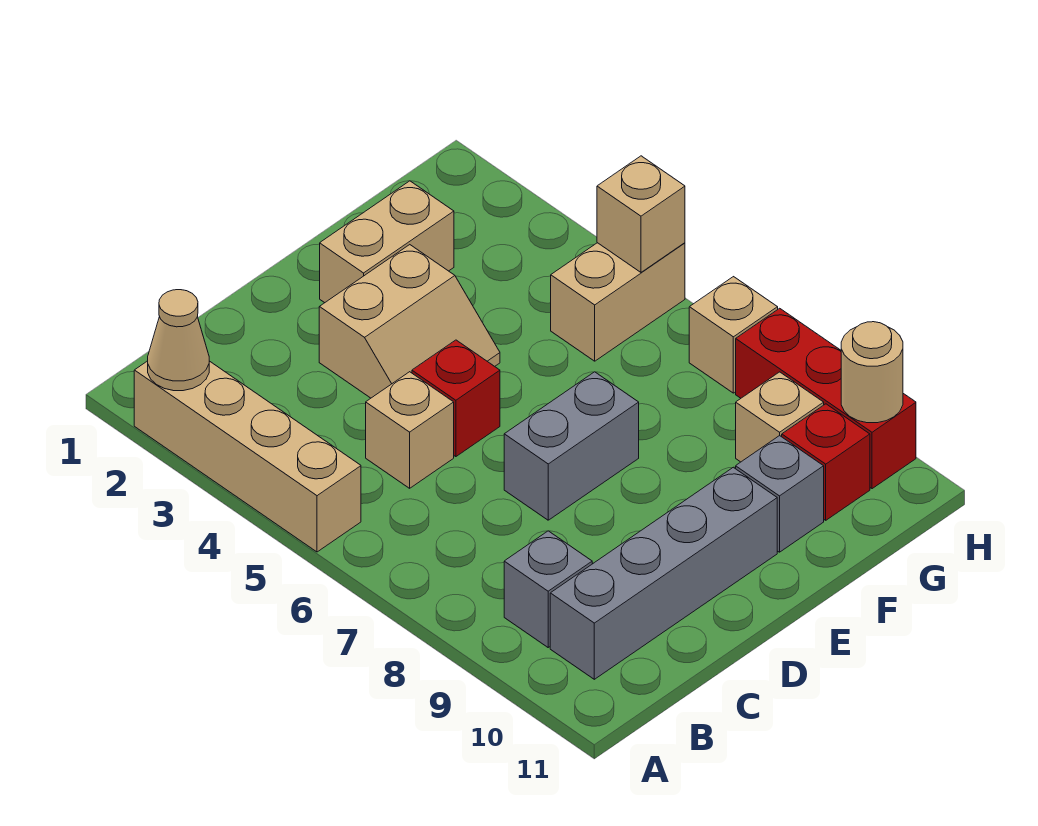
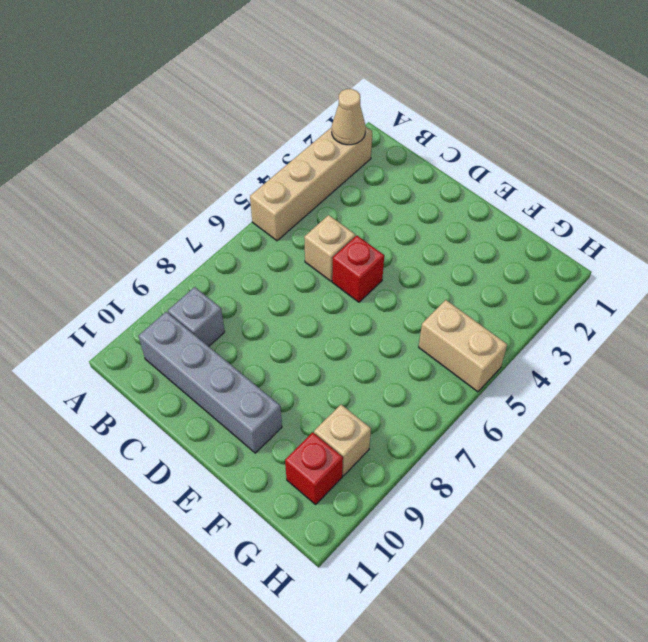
none -> tan 2x2 slope [319,245,500,398]
none -> grey 1x2 brick [504,372,639,520]
none -> tan 1x2 brick [320,181,454,303]

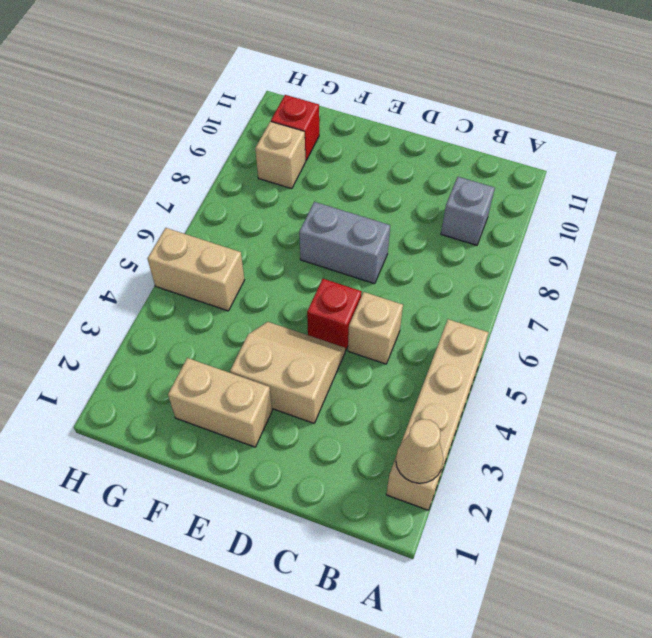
none -> grey 1x4 brick [550,467,777,679]
none -> grey 1x1 brick [736,436,824,552]
none -> tan 1x1 brick [689,277,778,393]

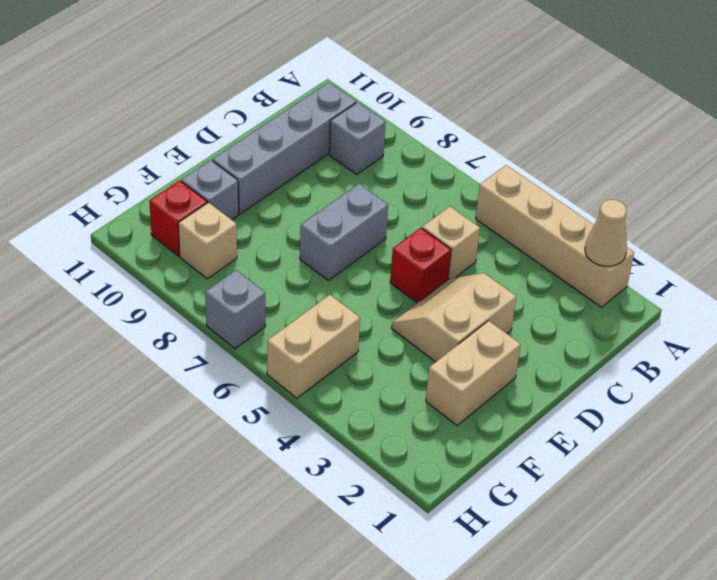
grey 1x1 brick [205,270,265,349] -> tan 1x1 brick [689,277,778,393]
none -> red 1x3 brick [736,308,916,489]
none -> tan 1x1 brick [597,156,685,272]
none -> tan 1x1 round brick [841,322,903,423]

